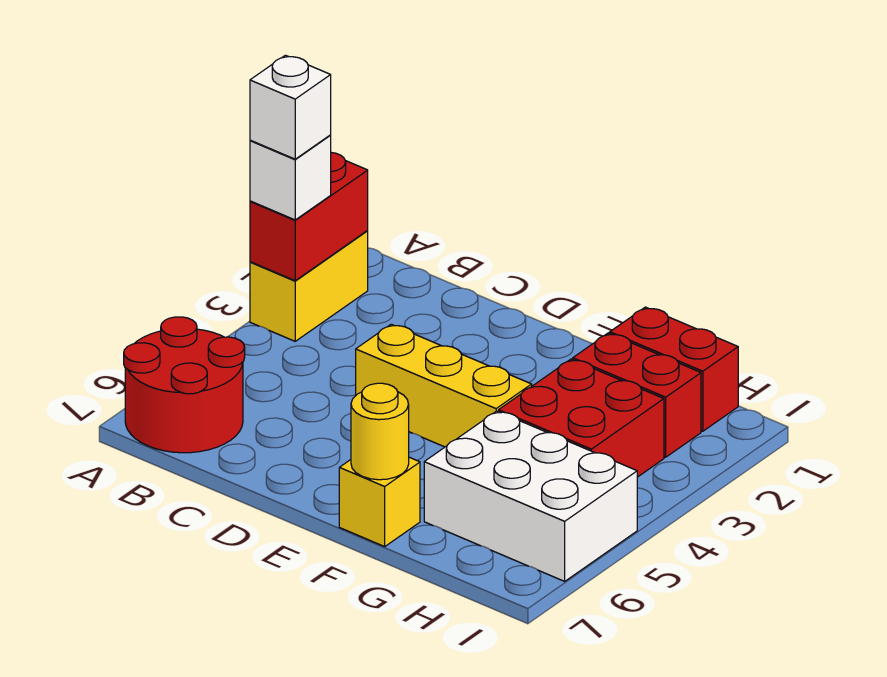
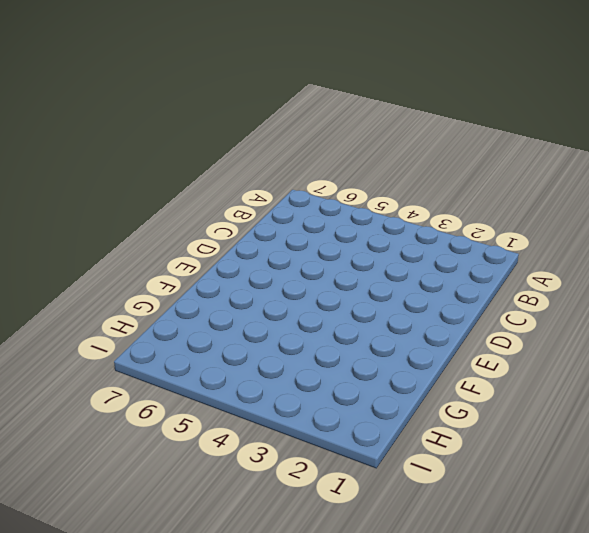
none -> yellow 1x2 brick [250,231,368,341]
none -> red 2x2 round brick [124,317,245,453]
none -> yellow 1x3 brick [356,324,532,447]

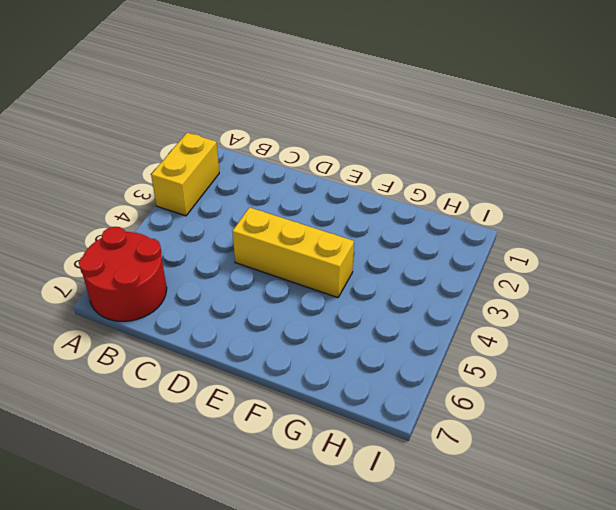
none -> yellow 1x1 brick [339,457,420,547]
none -> red 1x2 brick [610,307,738,431]
none -> red 1x2 brick [573,333,701,457]

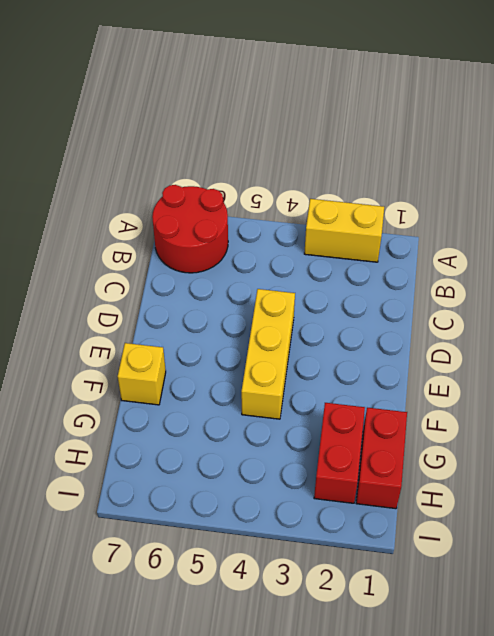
none -> red 2x2 brick [499,359,664,477]
none -> white 2x3 brick [424,411,637,581]
none -> red 1x2 brick [250,153,368,281]

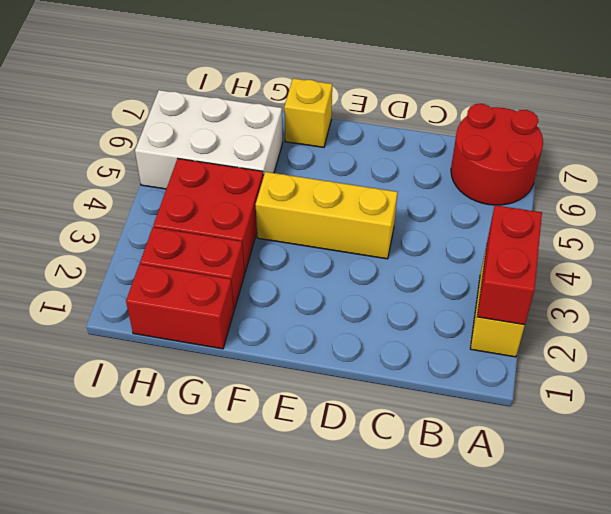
none -> yellow 1x1 round brick [351,383,409,480]
none -> white 1x1 brick [250,135,331,220]
none -> white 1x1 brick [250,55,331,159]

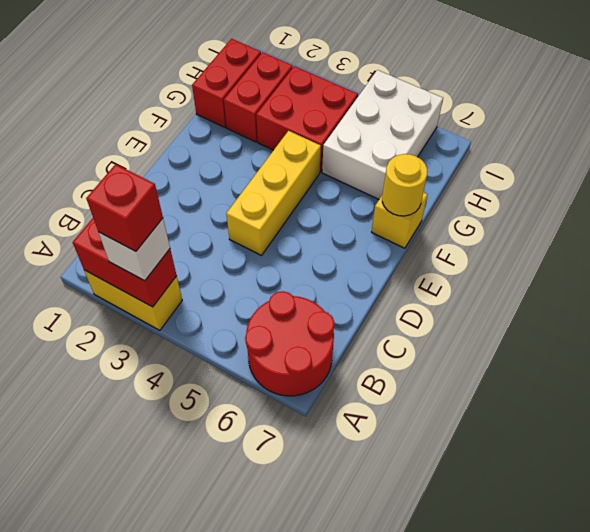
red 1x1 brick [86,164,163,251] -> white 1x1 brick [250,55,331,159]

